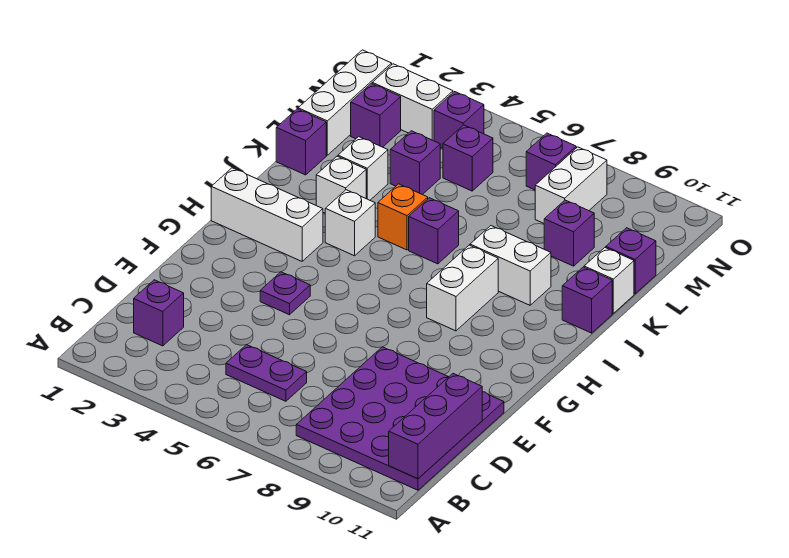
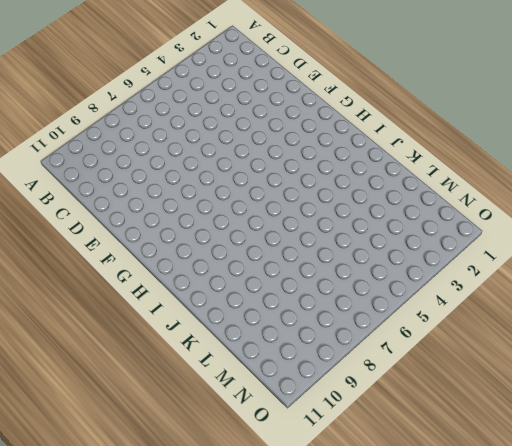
none -> purple 4x4 plate [296,347,504,490]
none -> purple 1x1 brick [134,280,184,346]
none -> purple 1x2 plate [226,345,307,401]

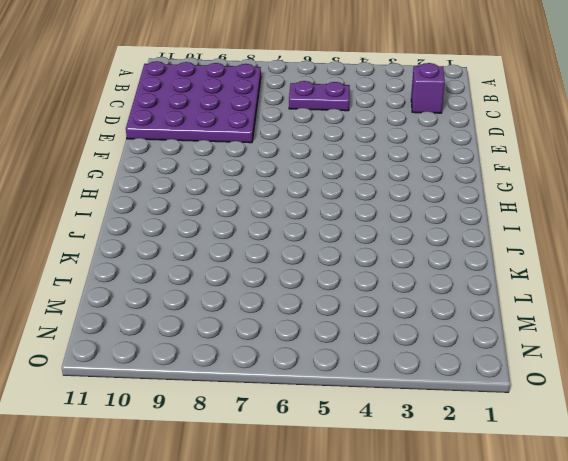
none -> purple 1x1 plate [260,272,310,315]
none -> white 1x3 brick [211,168,323,261]
none -> white 1x2 brick [427,245,498,331]

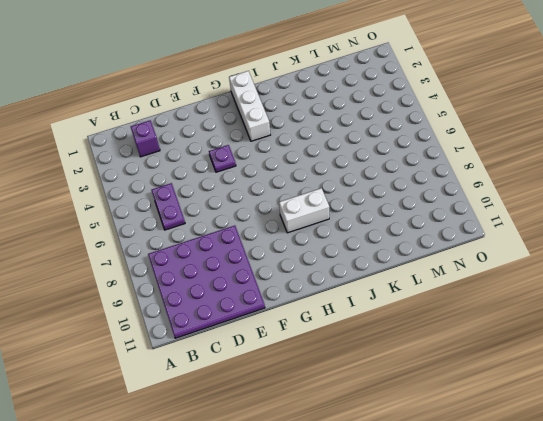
none -> white 1x1 brick [325,190,375,256]
none -> white 1x1 brick [316,156,366,213]
none -> orange 1x1 brick [378,184,428,250]

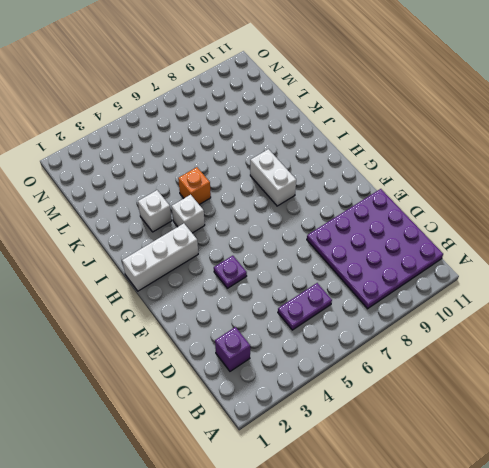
none -> purple 1x1 brick [409,198,459,264]
none -> white 1x2 brick [470,226,551,305]
none -> purple 1x1 brick [562,267,612,333]

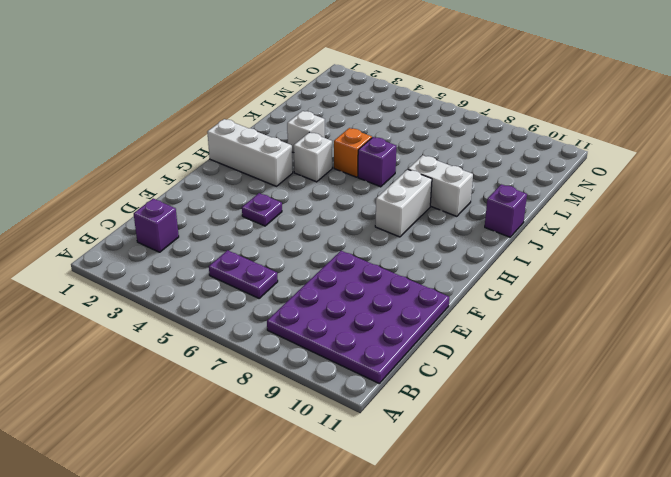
none -> purple 1x1 brick [276,109,326,175]
none -> white 1x1 brick [338,137,388,200]
none -> white 1x1 brick [584,248,634,313]

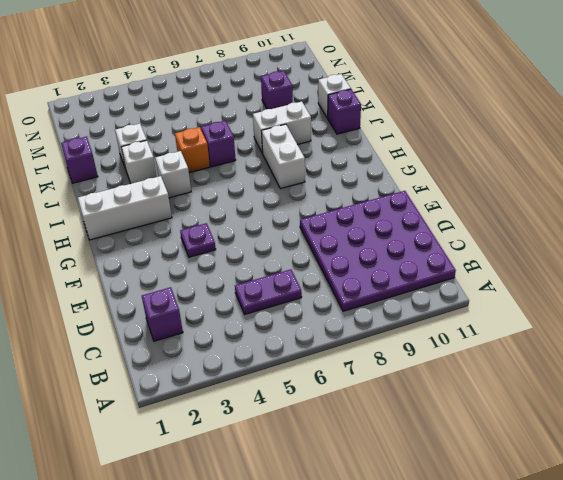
none -> white 1x3 brick [298,50,392,155]
none -> purple 1x1 brick [390,131,440,195]
none -> purple 1x1 brick [606,228,656,294]

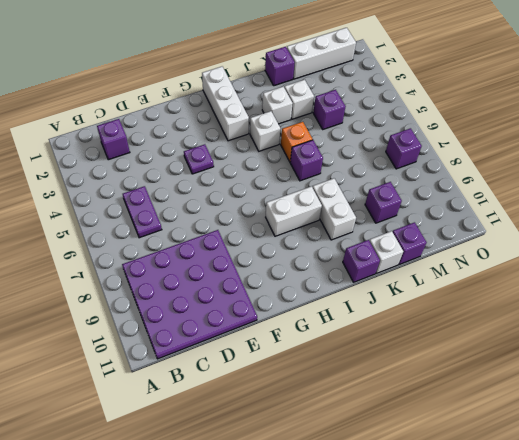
none -> purple 1x1 brick [351,83,401,147]
none -> purple 1x1 brick [443,125,493,191]
none -> white 1x2 brick [535,147,607,223]

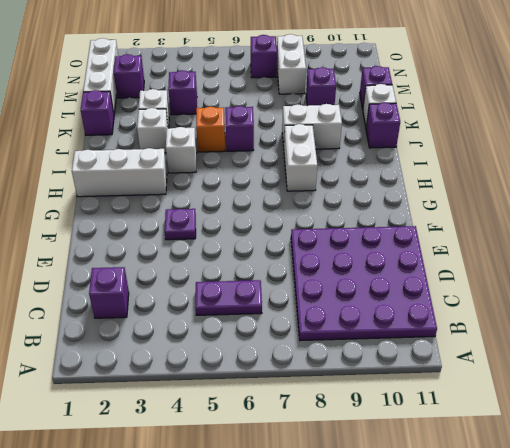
none -> purple 1x1 brick [443,125,493,191]
none -> white 1x2 brick [372,64,453,141]
none -> purple 1x1 brick [434,92,484,148]

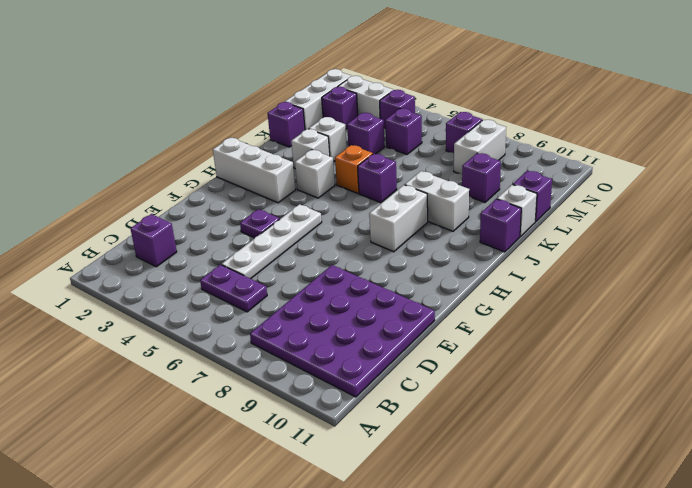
white 1x4 plate [222,204,322,279] -> none
none -> purple 1x3 brick [389,374,482,479]

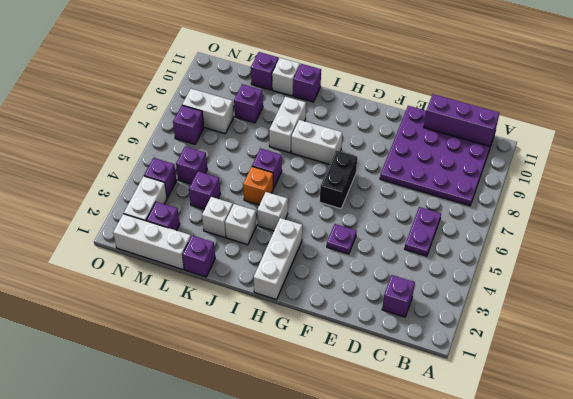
black 1x2 brick [320,150,357,209] -> none

